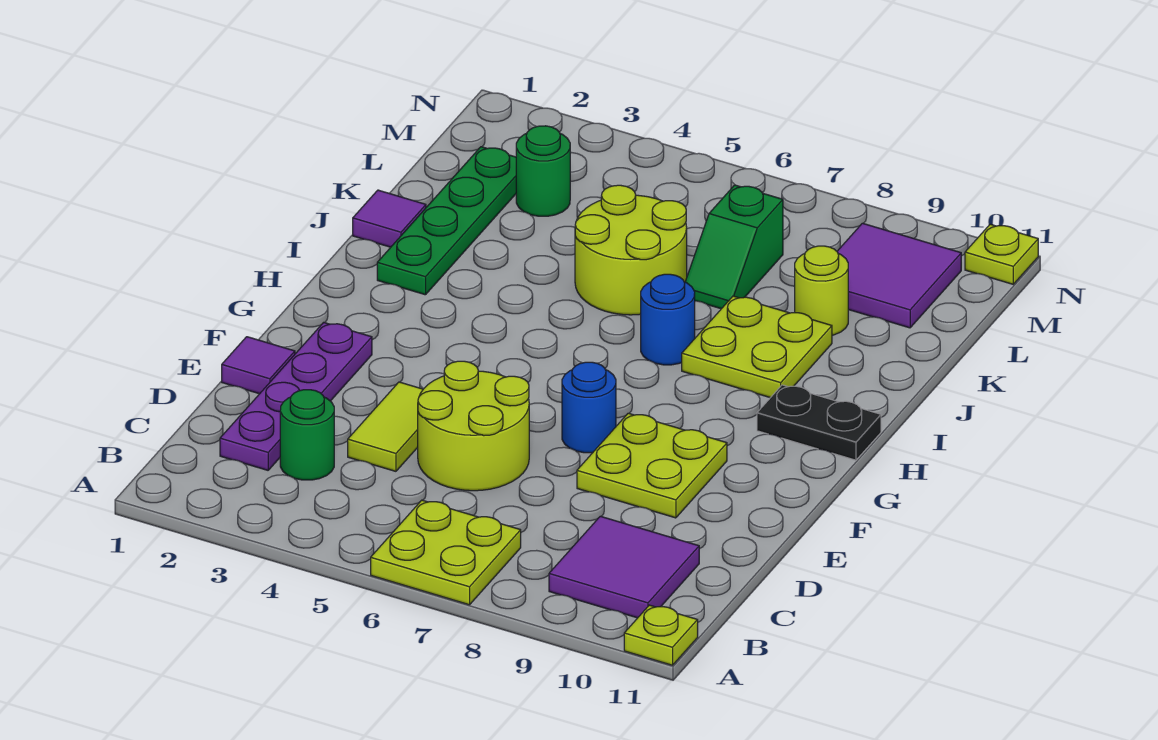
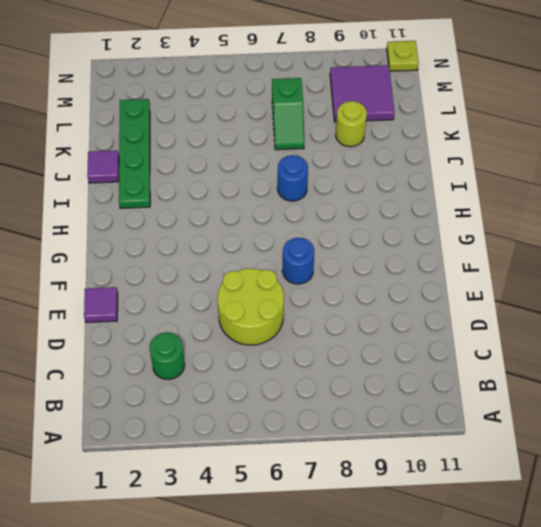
none -> lime 2x2 plate [371,500,521,605]
none -> lime 1x1 plate [624,605,698,665]
none -> purple 2x2 tile [549,516,699,618]

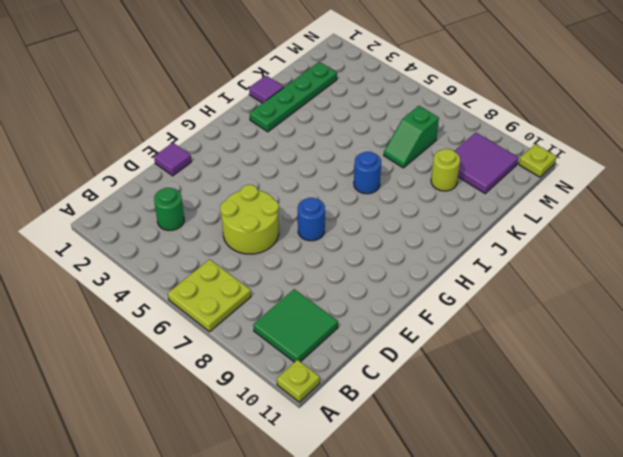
green 2x2 tile [253,289,338,362] -> purple 2x2 tile [549,516,699,618]
none -> purple 1x4 plate [220,322,372,470]
none -> lime 1x2 tile [348,382,423,471]
none -> lime 2x2 plate [577,413,727,518]

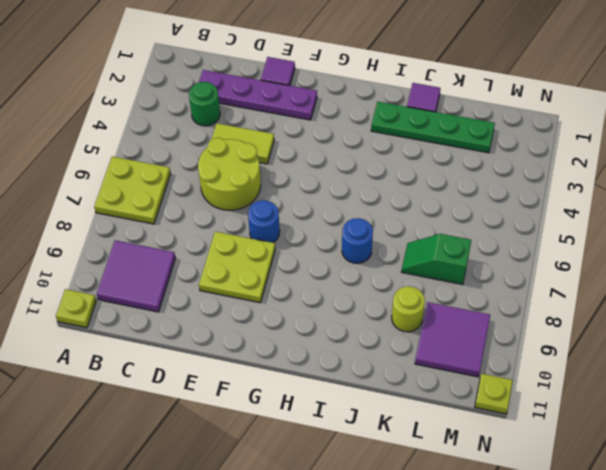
none -> black 1x2 plate [757,385,881,460]
none -> lime 2x2 plate [682,296,832,398]
none -> lime 2x2 round brick [575,185,687,315]

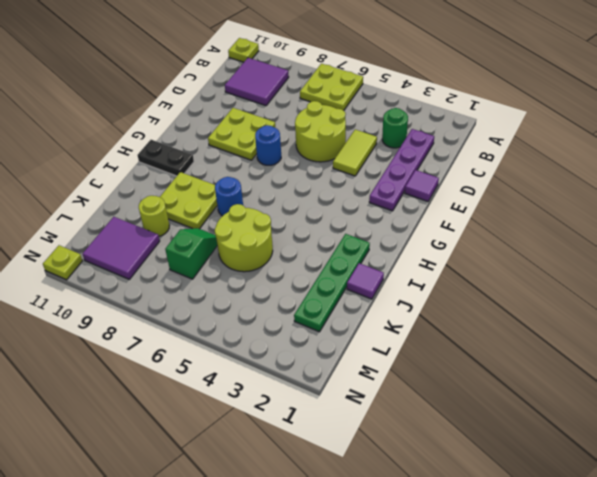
none -> green 1x1 round brick [516,126,570,216]

